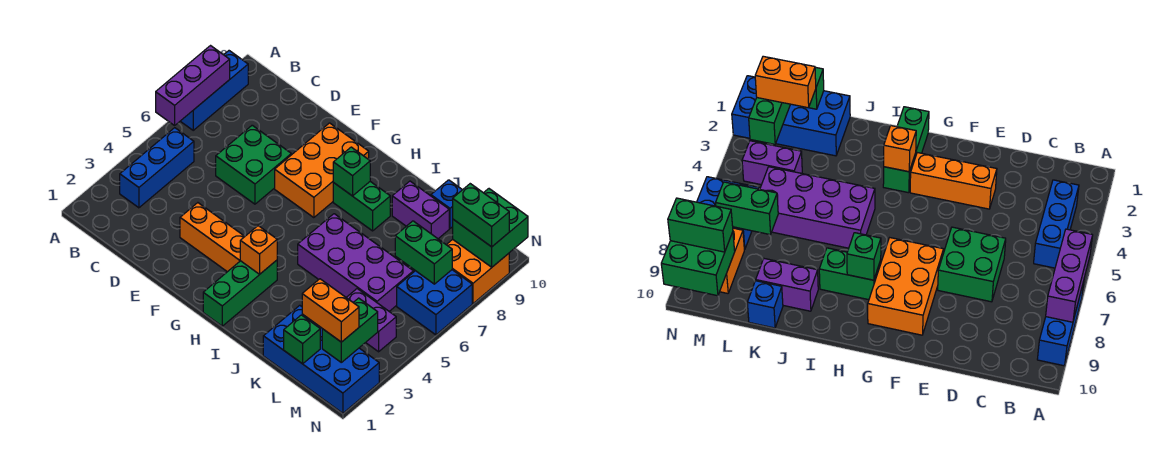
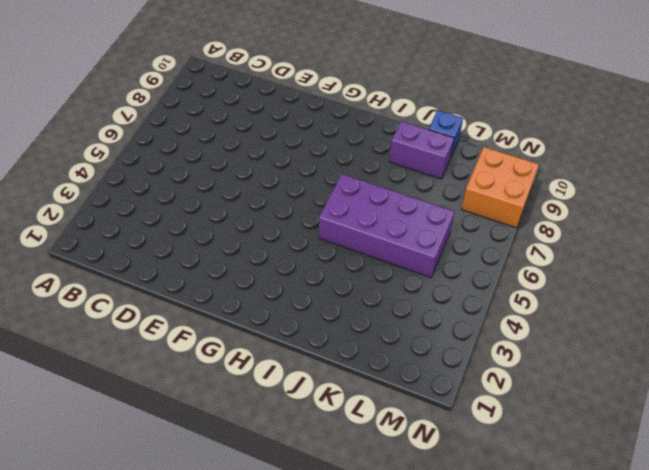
none -> blue 1x3 brick [181,51,248,130]
none -> blue 1x3 brick [120,128,194,208]
none -> green 2x2 brick [216,125,291,204]

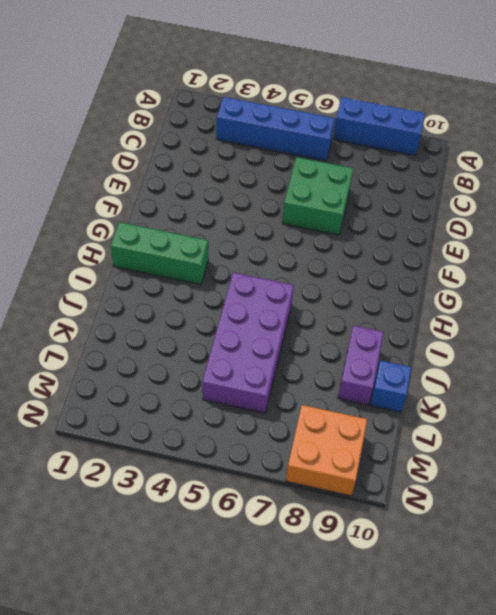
blue 1x4 brick [217,97,335,161] -> blue 1x3 brick [120,128,194,208]
none -> orange 1x3 brick [180,203,245,272]
none -> orange 2x3 brick [275,123,369,218]
none -> green 1x2 brick [333,182,390,231]

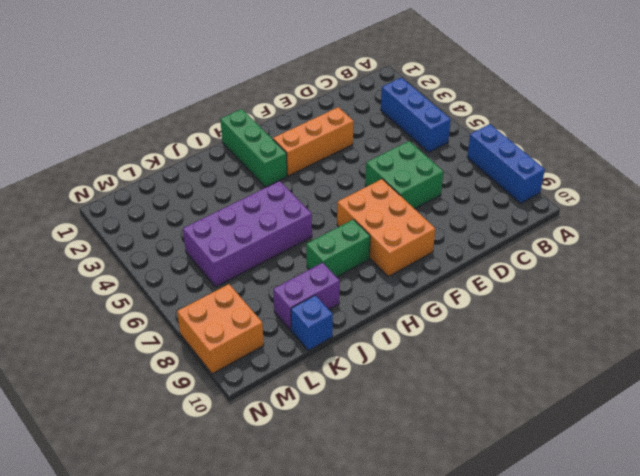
none -> blue 2x4 brick [263,305,379,413]
none -> purple 1x2 brick [346,289,396,352]
none -> blue 2x2 brick [397,270,472,335]

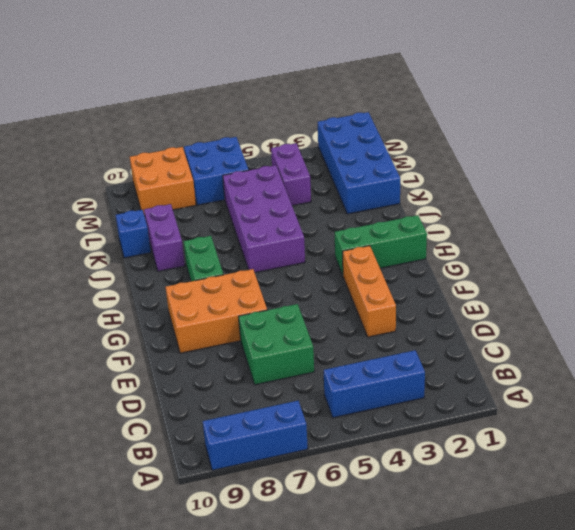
none -> purple 1x3 brick [156,46,230,125]
none -> orange 1x1 brick [240,226,277,274]
none -> green 1x1 brick [333,147,370,196]

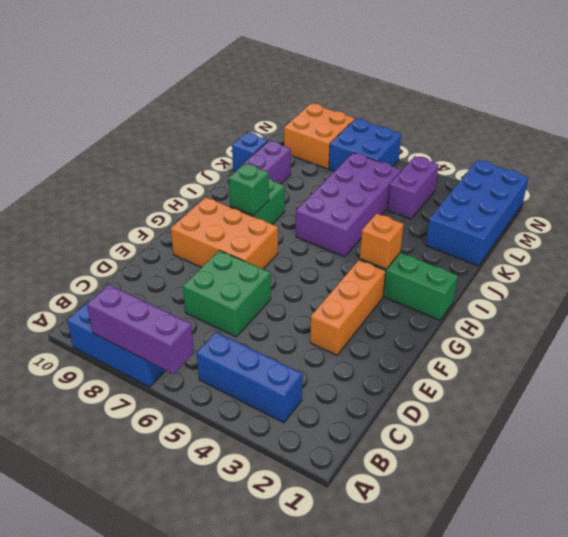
none -> green 1x1 brick [284,315,320,364]
none -> green 1x2 brick [395,221,452,284]
none -> green 1x2 brick [322,298,378,362]

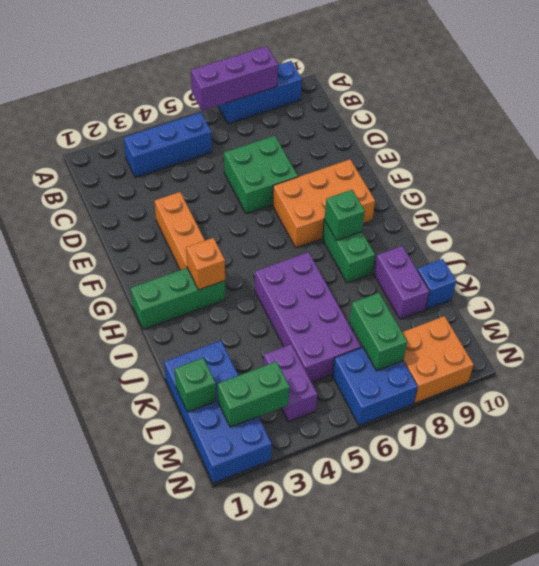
none -> green 2x2 brick [453,189,528,267]
none -> orange 1x2 brick [302,279,359,342]
none -> green 1x2 brick [453,184,509,247]

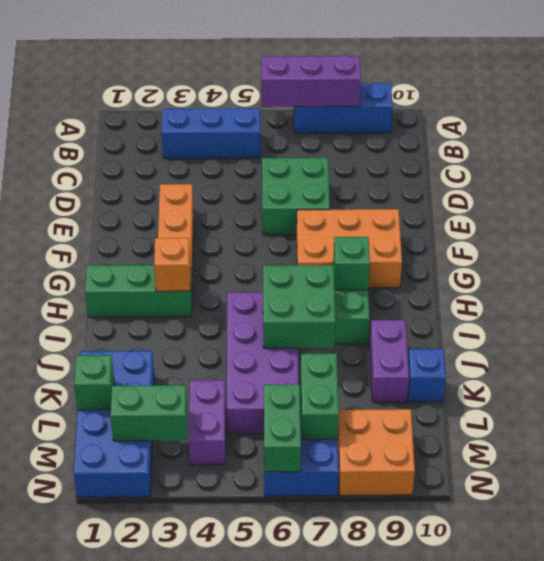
green 2x2 brick [263,265,336,348] -> green 2x2 brick moved to [453,189,528,267]
green 1x2 brick [264,385,301,472] -> green 1x2 brick moved to [453,184,509,247]
none -> orange 1x2 brick [302,279,359,342]

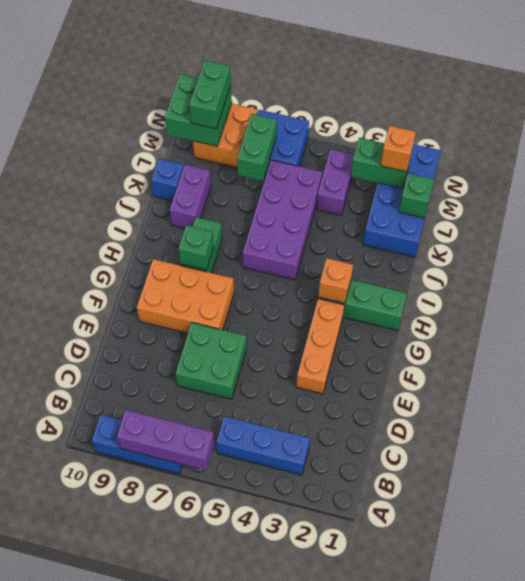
orange 1x1 brick [381,126,416,172] -> orange 1x2 brick [302,279,359,342]

